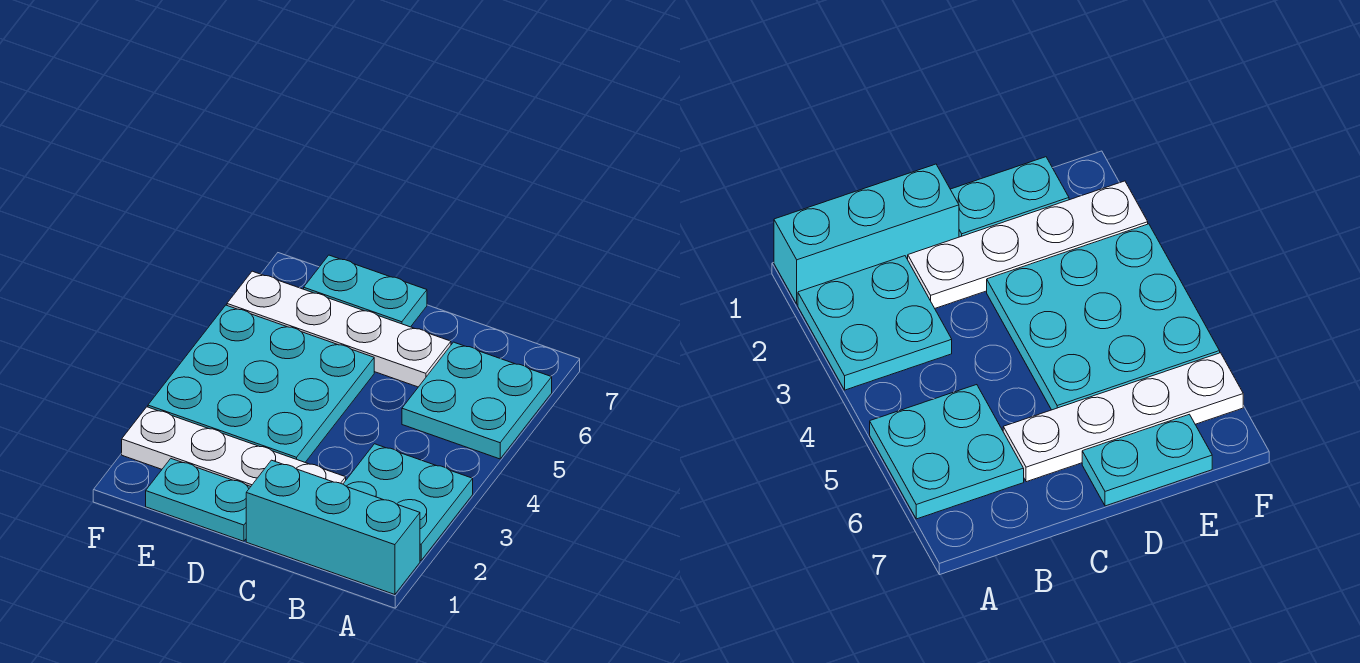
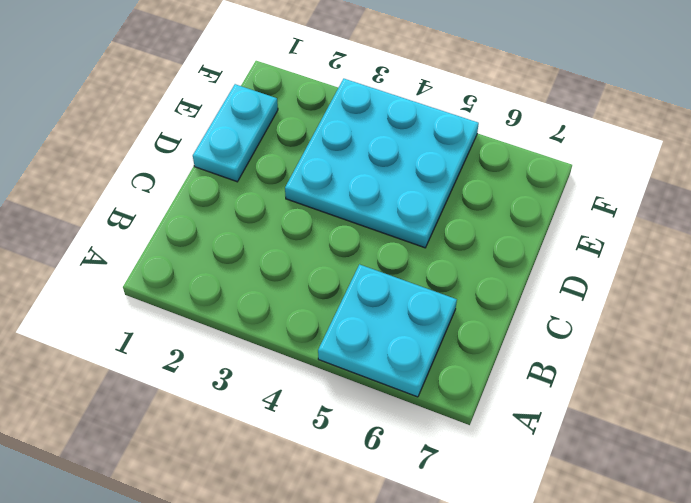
none -> cyan 1x3 brick [246,460,420,595]
none -> cyan 2x2 plate [343,444,473,561]

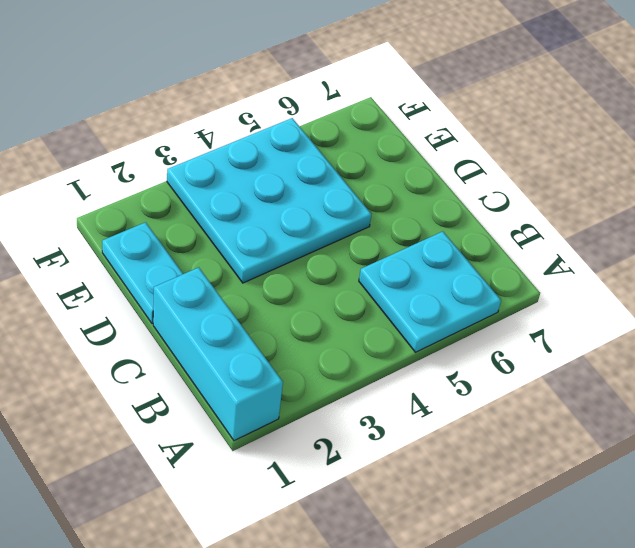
none -> cyan 2x2 plate [343,444,473,561]
none -> white 1x4 plate [122,407,346,486]

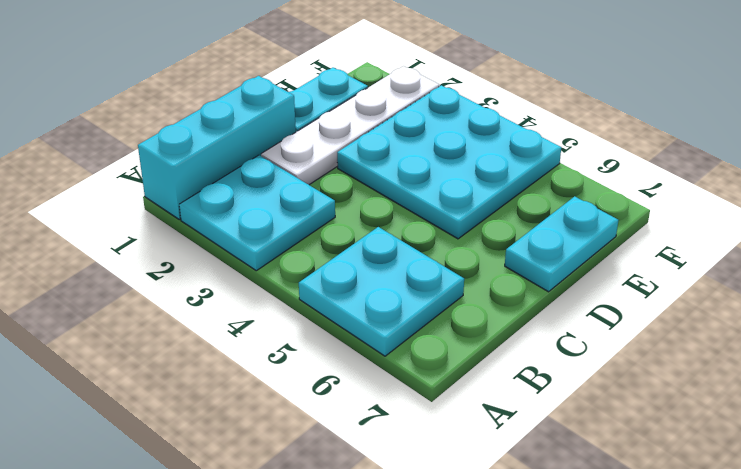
none -> white 1x4 plate [227,271,451,387]

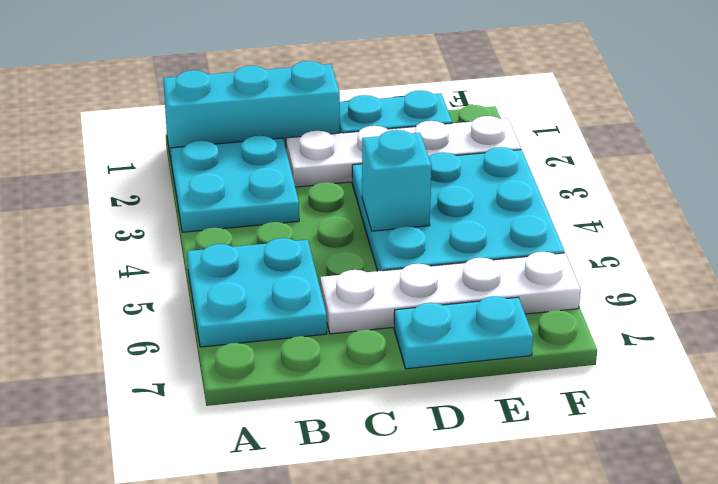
cyan 1x1 brick [362,130,432,231] -> none

